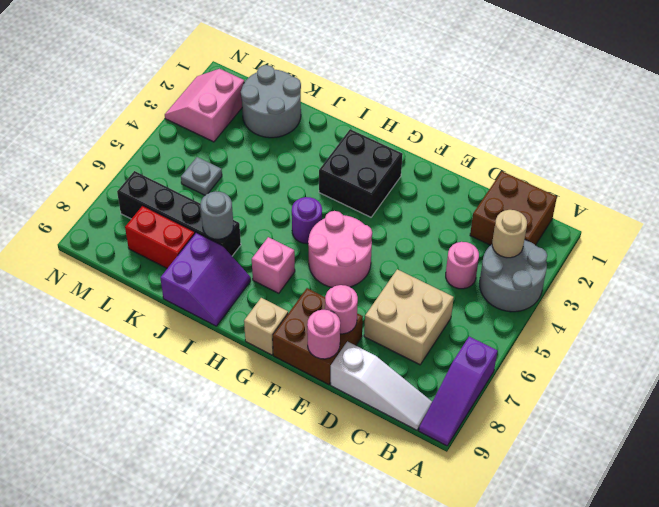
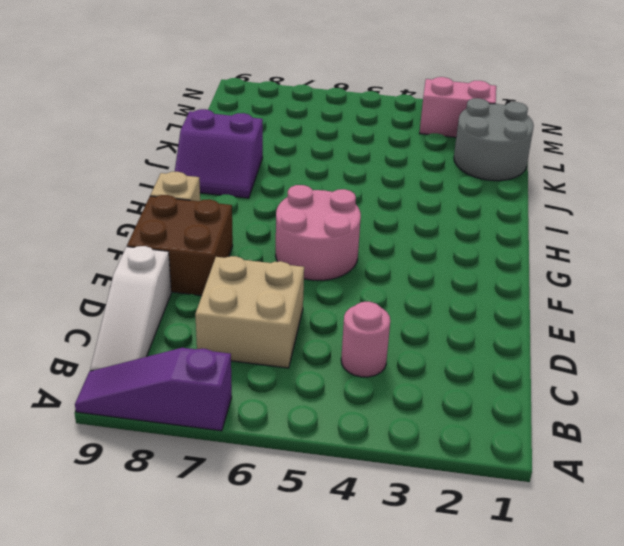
none -> grey 2x2 round brick [479,240,547,312]
none -> brown 2x2 brick [470,171,557,245]
none -> black 2x2 brick [319,129,403,217]

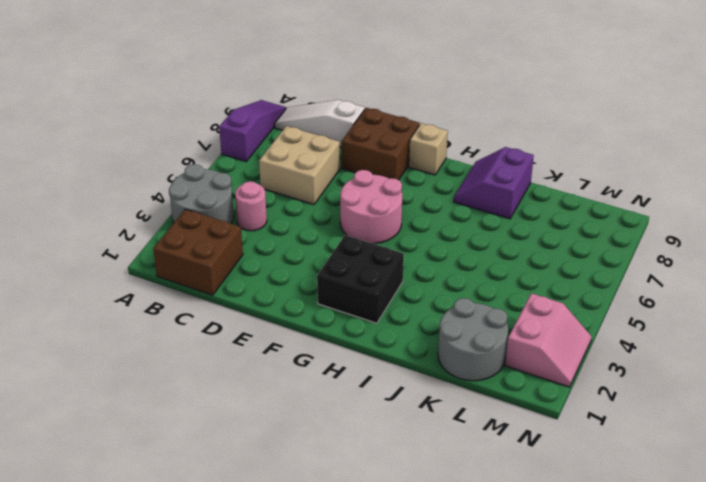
none -> purple 1x1 round brick [292,197,322,244]
none -> pink 1x1 brick [252,237,295,293]
none -> black 1x4 brick [117,171,241,256]

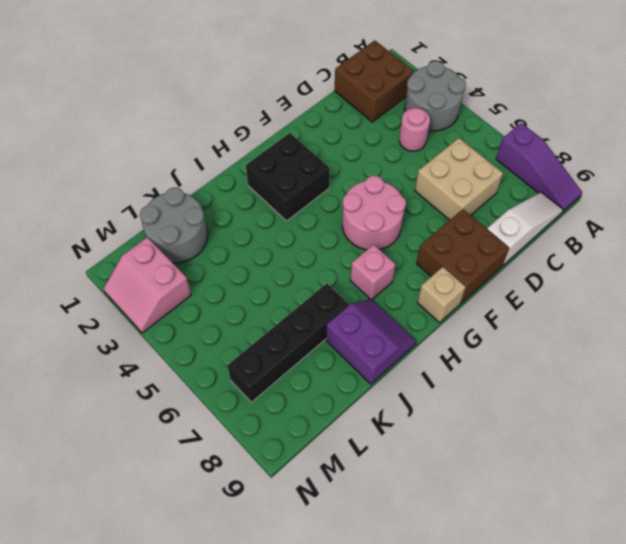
none -> purple 1x1 round brick [292,197,322,244]
none -> red 1x2 brick [125,206,195,268]
none -> grey 1x1 plate [181,157,222,195]

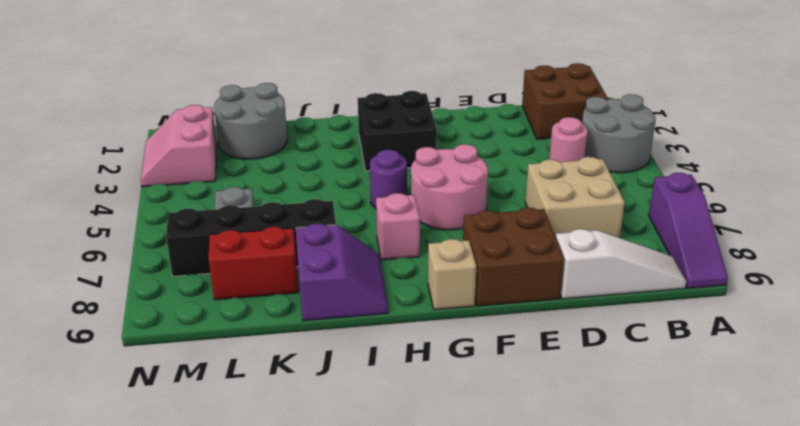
none -> tan 1x1 round brick [492,210,527,258]
none -> pink 1x1 round brick [325,285,358,334]
none -> pink 1x1 round brick [307,310,340,359]

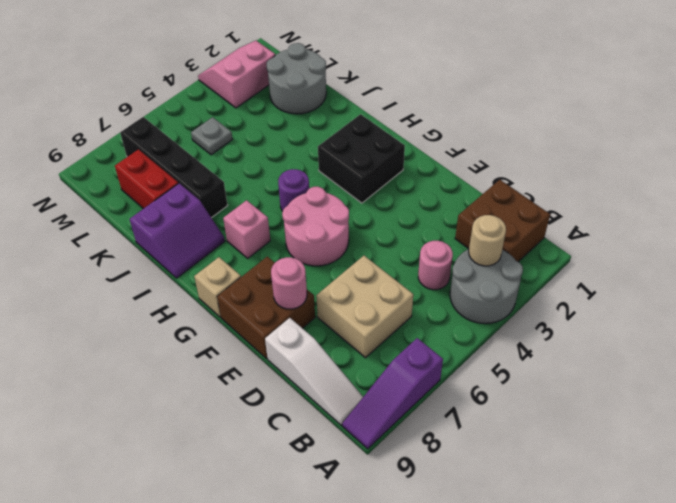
none -> pink 1x1 round brick [307,310,340,359]
none -> grey 1x1 round brick [201,191,233,239]

